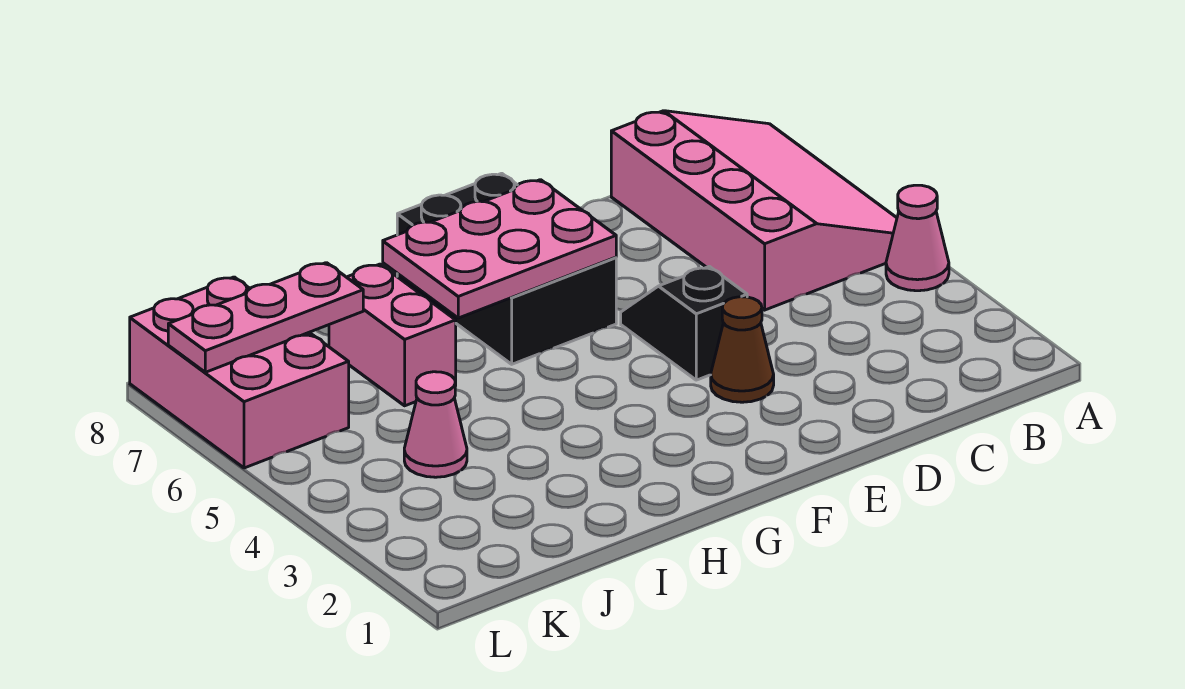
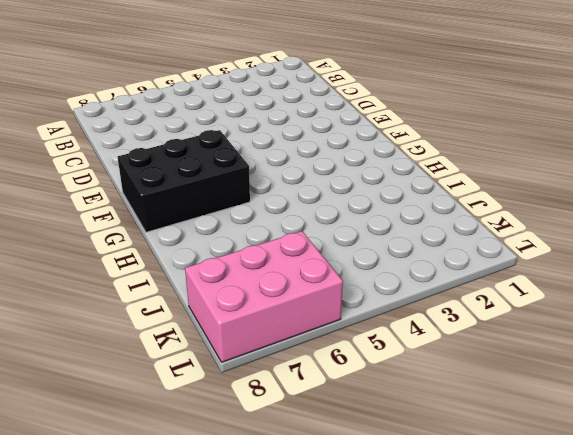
none -> pink 1x1 cone [886,185,949,291]
none -> pink 3x4 slope [611,111,897,310]

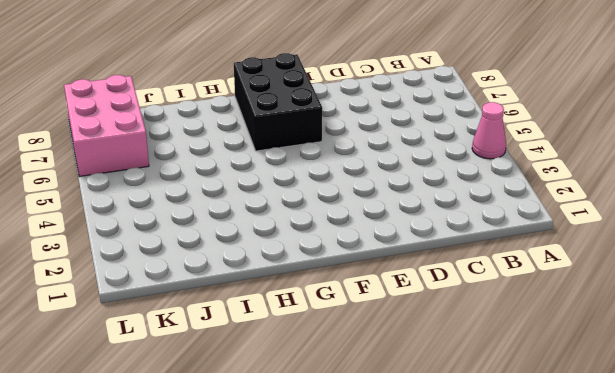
none -> pink 3x4 slope [611,111,897,310]
none -> brown 1x1 cone [711,297,774,402]

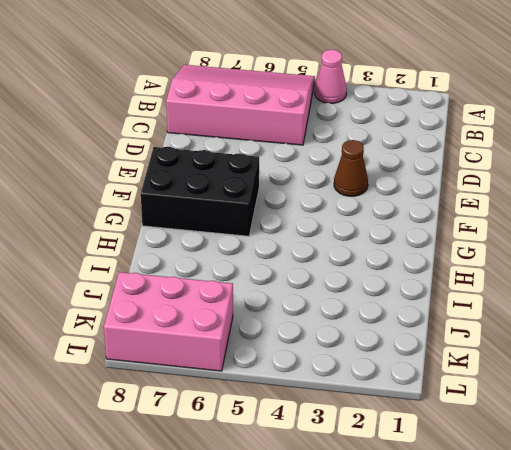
none -> black 1x2 slope [621,266,747,380]
none -> pink 1x2 brick [329,264,456,406]

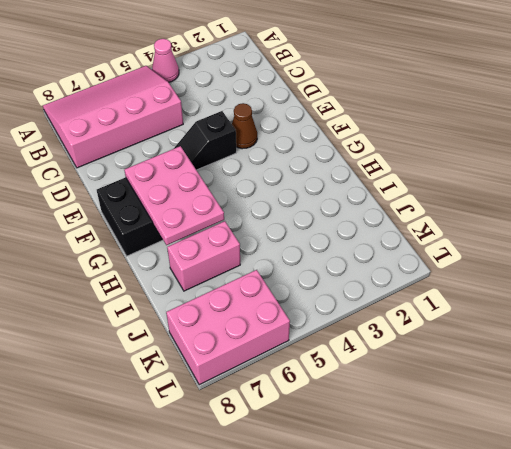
none -> pink 1x1 cone [404,372,467,477]
none -> pink 1x3 plate [168,263,363,372]

